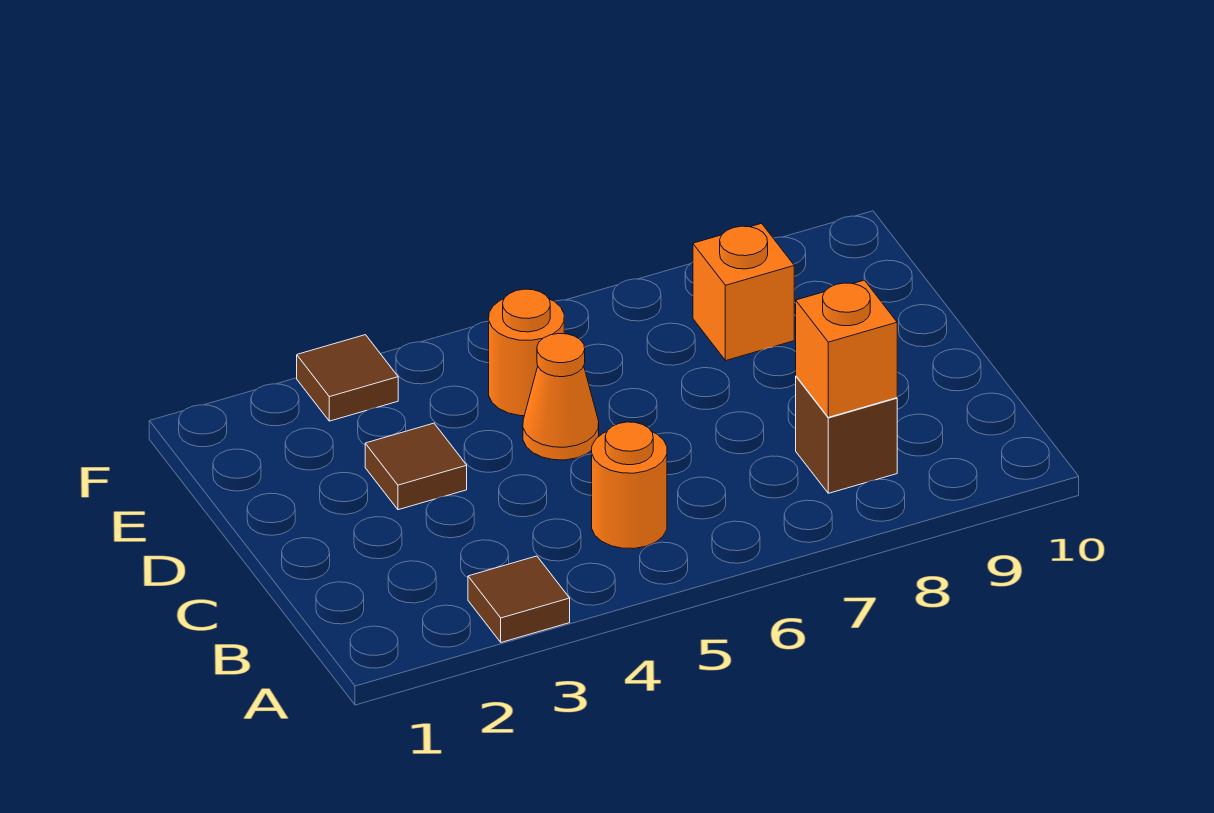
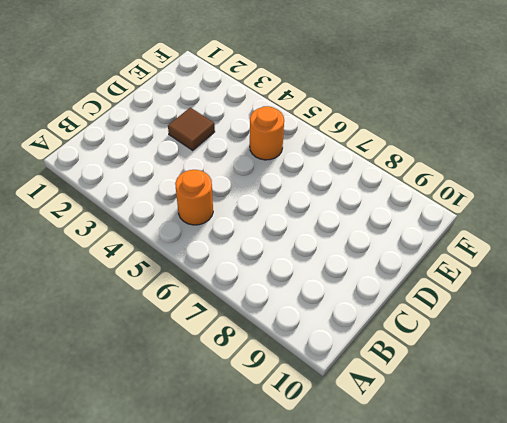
none -> brown 1x1 tile [468,556,570,642]
none -> brown 1x1 brick [796,376,897,493]

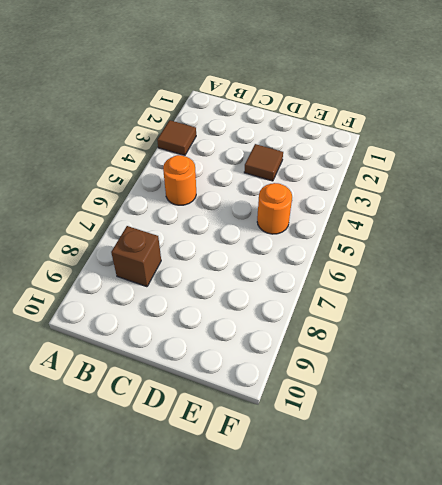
none -> orange 1x1 cone [523,334,599,460]
none -> orange 1x1 brick [693,223,794,361]

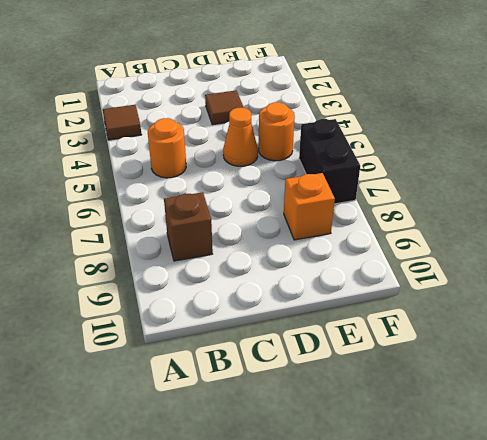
black 1x2 brick [299,119,360,204] -> none
none -> brown 1x1 tile [297,335,398,421]
none -> orange 1x1 brick [796,280,897,417]

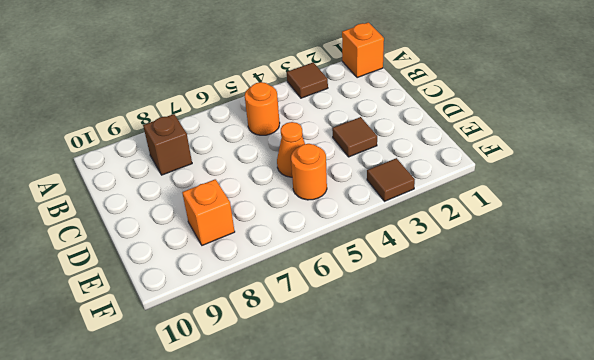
orange 1x1 brick [342,22,384,78] -> orange 1x1 brick moved to [796,280,897,417]

